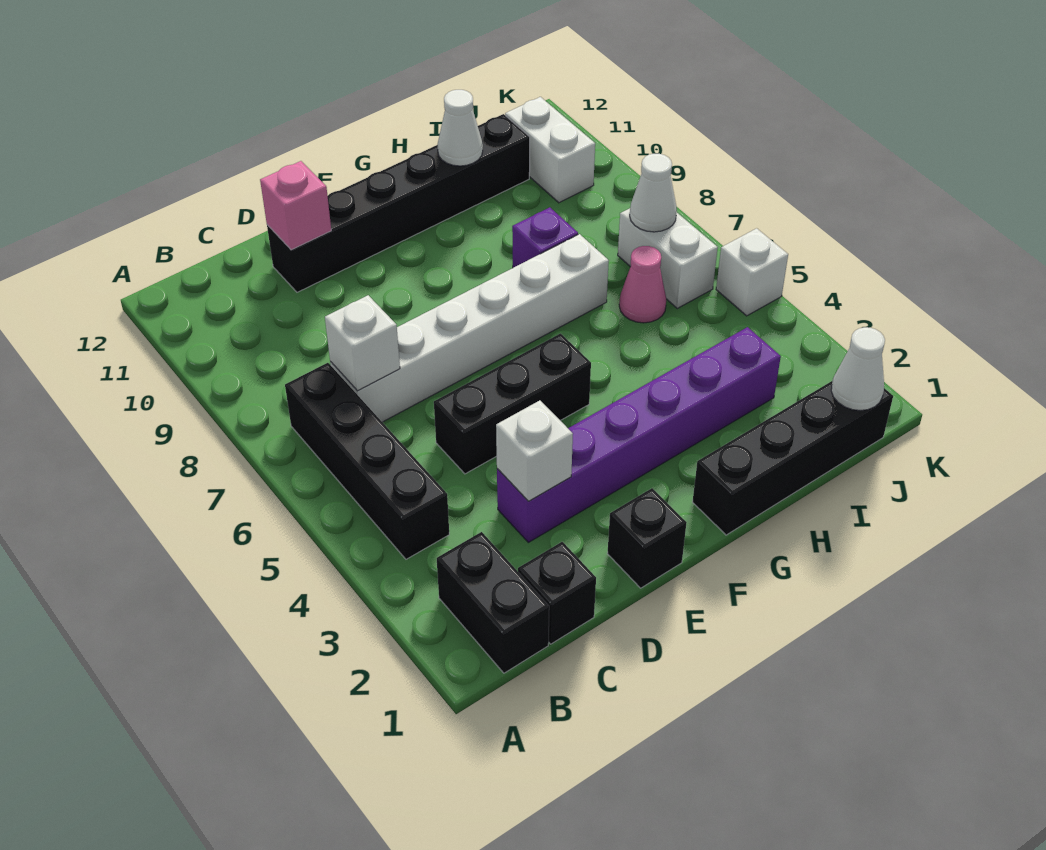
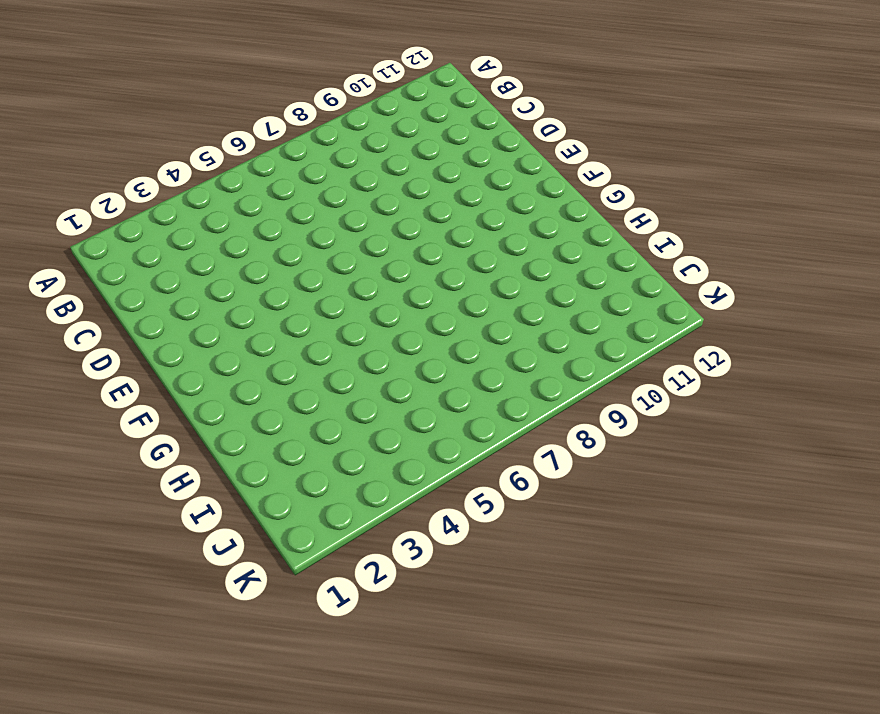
none -> black 1x2 brick [437,532,549,673]
none -> black 1x4 brick [285,363,449,559]
none -> black 1x1 brick [518,542,596,644]

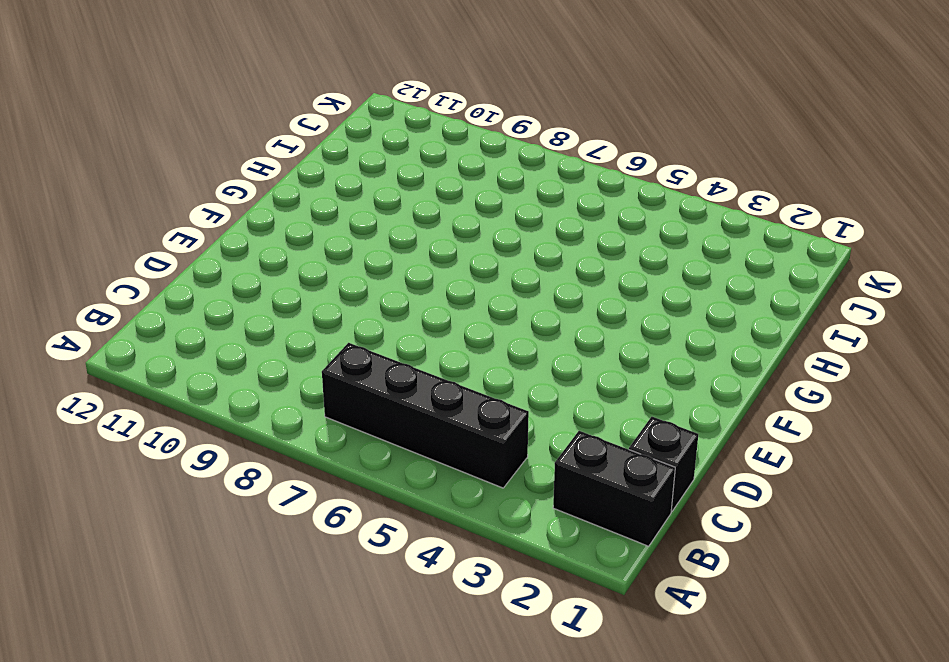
none -> white 1x6 brick [330,234,609,422]
none -> purple 1x6 brick [497,327,781,542]
none -> black 1x3 brick [434,334,591,474]

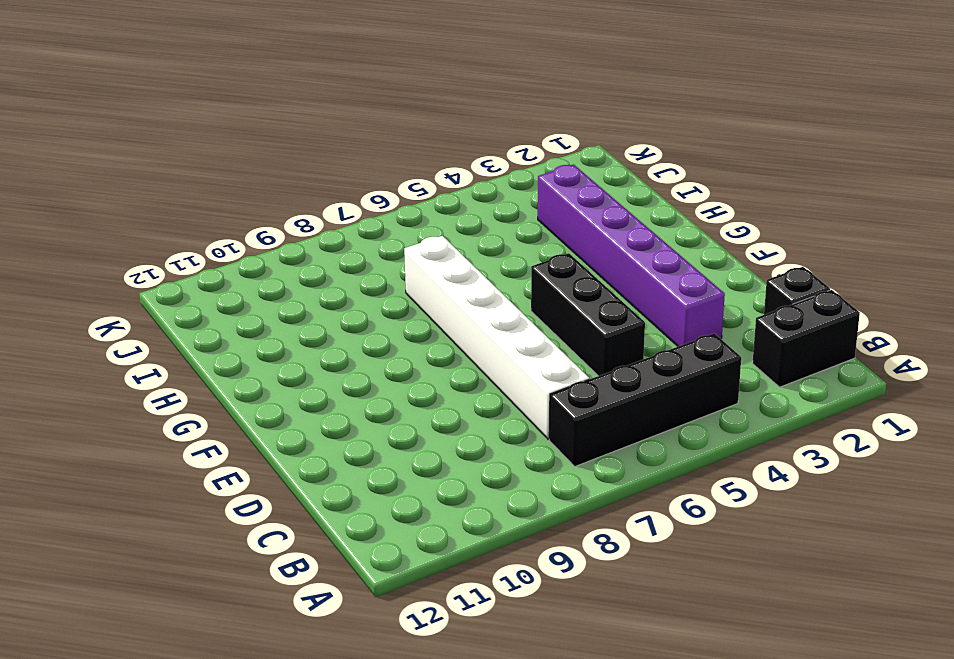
none -> black 1x6 brick [267,114,530,292]
none -> black 1x1 brick [607,488,687,588]
none -> black 1x4 brick [693,381,893,535]

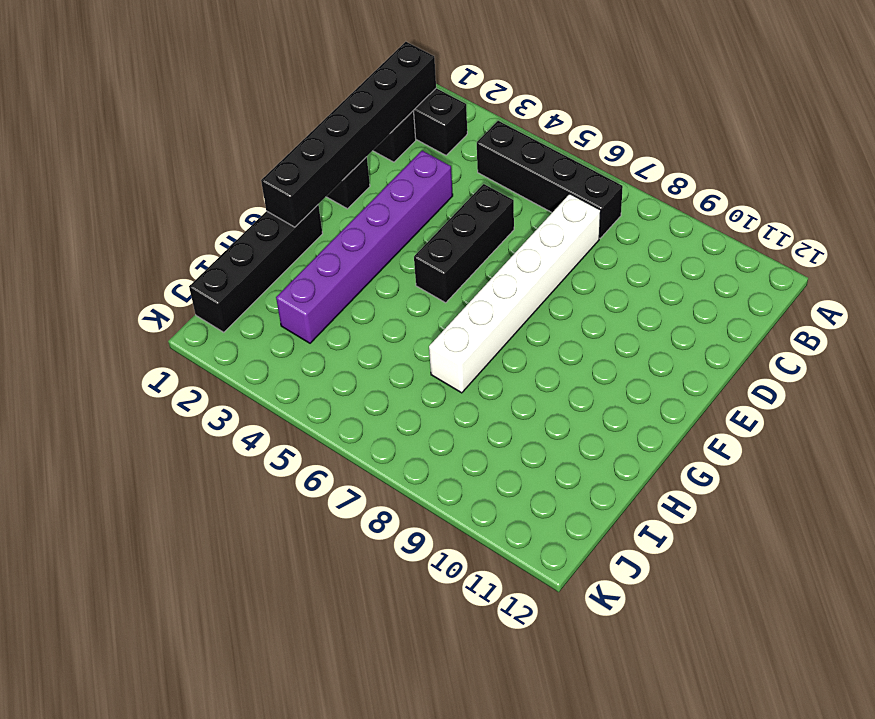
black 1x6 brick [261,42,436,227] -> black 1x6 brick moved to [267,114,530,292]
none -> purple 1x1 brick [512,207,578,268]
none -> pink 1x1 cone [619,246,666,323]
none -> white 1x2 brick [618,208,718,308]

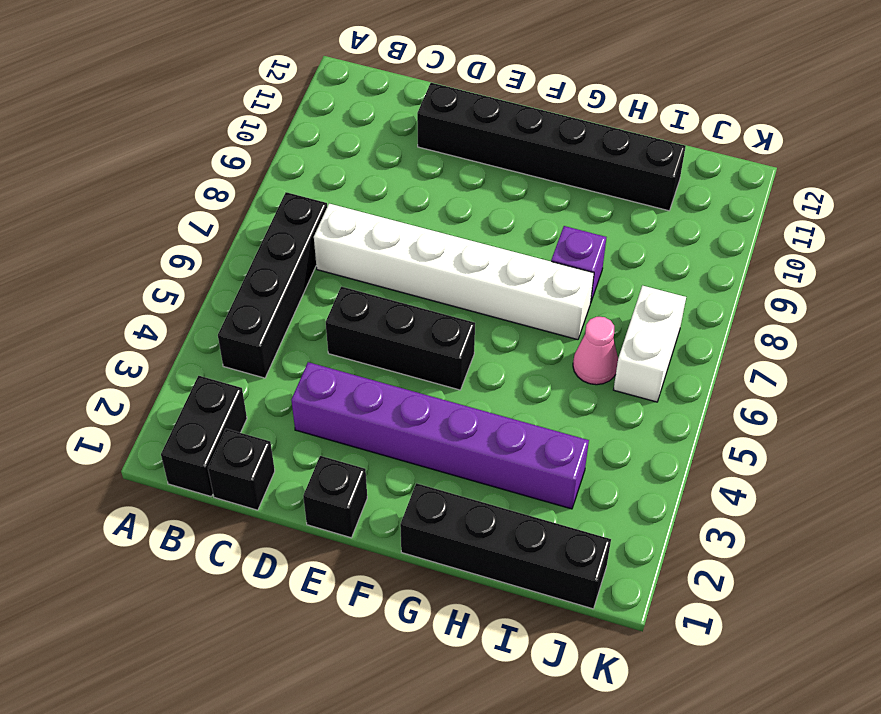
none -> white 1x2 brick [505,97,595,203]
none -> white 1x1 brick [716,228,788,316]
none -> white 1x1 brick [325,295,400,391]

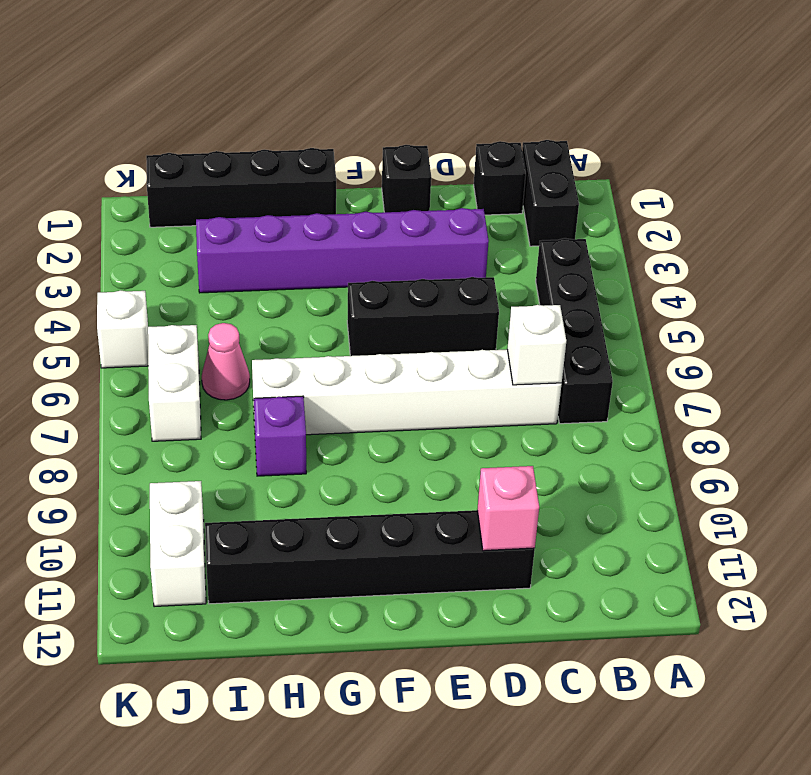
none -> white 1x1 brick [496,400,573,501]
none -> white 1x1 cone [438,90,483,166]
none -> white 1x1 cone [831,327,885,411]

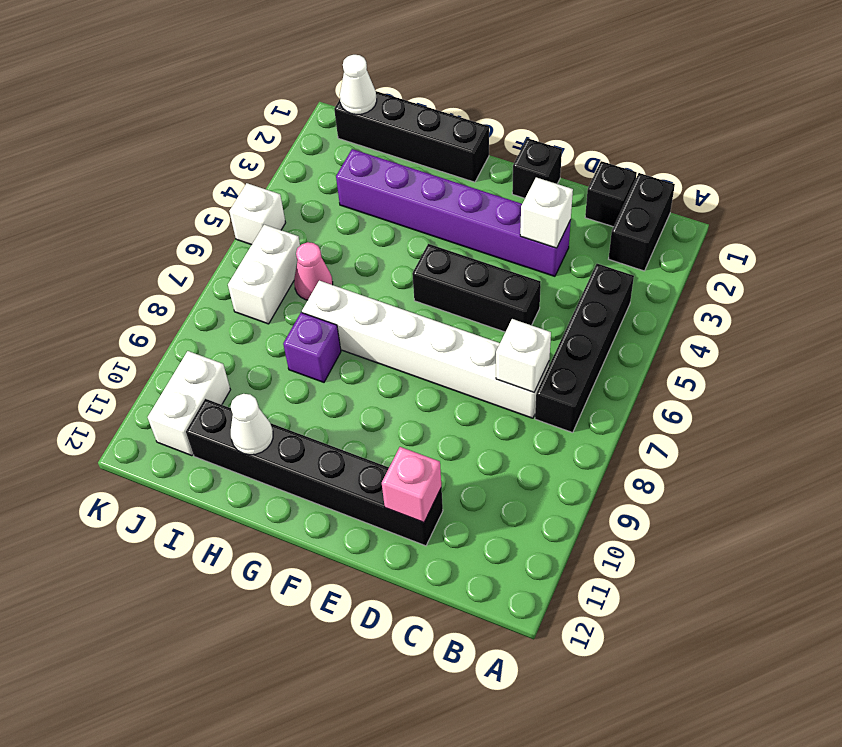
none -> white 1x1 cone [630,154,677,232]

